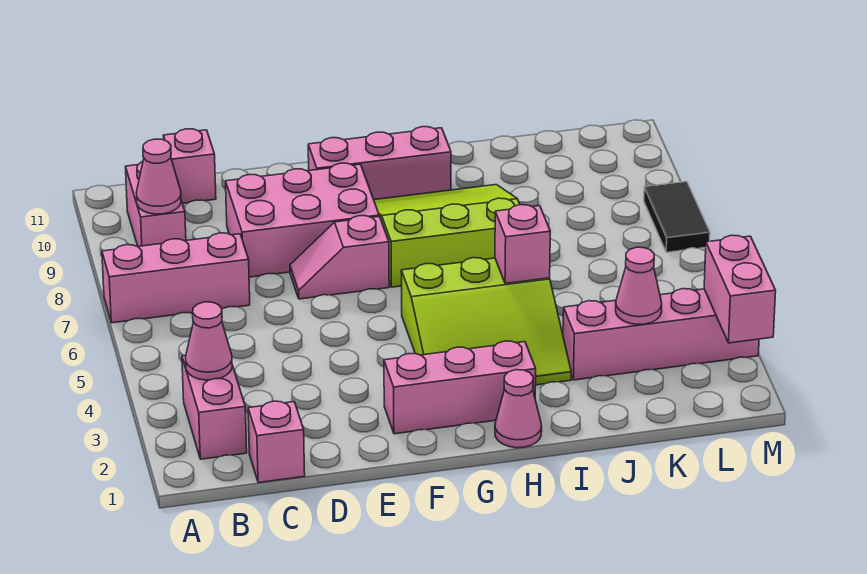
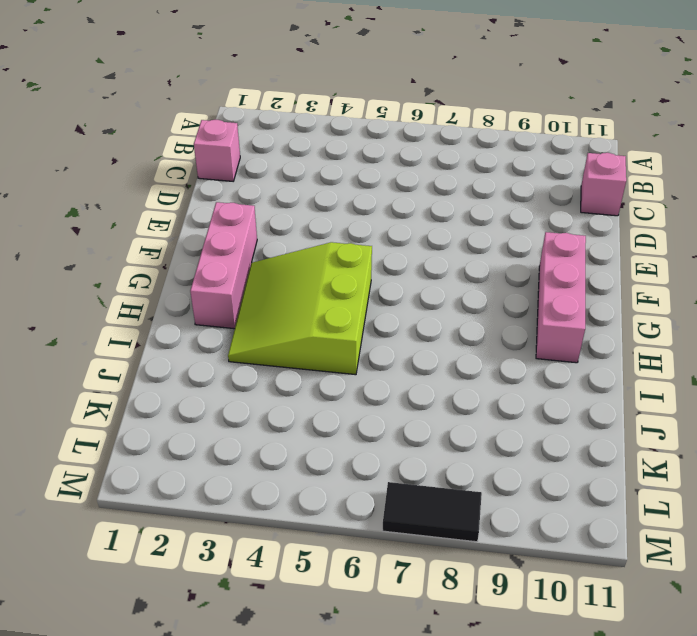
none -> pink 1x3 brick [102,233,250,323]
none -> pink 1x2 brick [182,356,247,459]
none -> pink 1x2 brick [126,162,186,246]

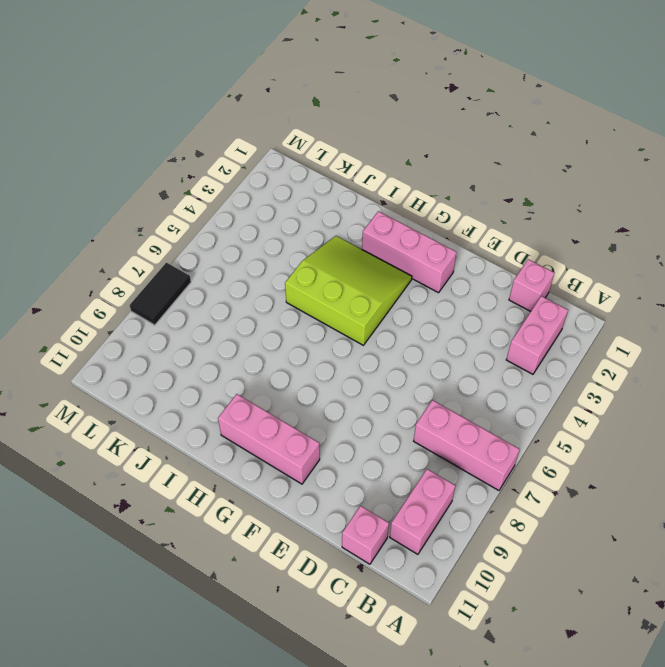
none -> pink 2x3 brick [226,163,379,277]
none -> pink 1x2 slope [290,216,389,299]
none -> lime 3x3 slope [374,185,520,287]

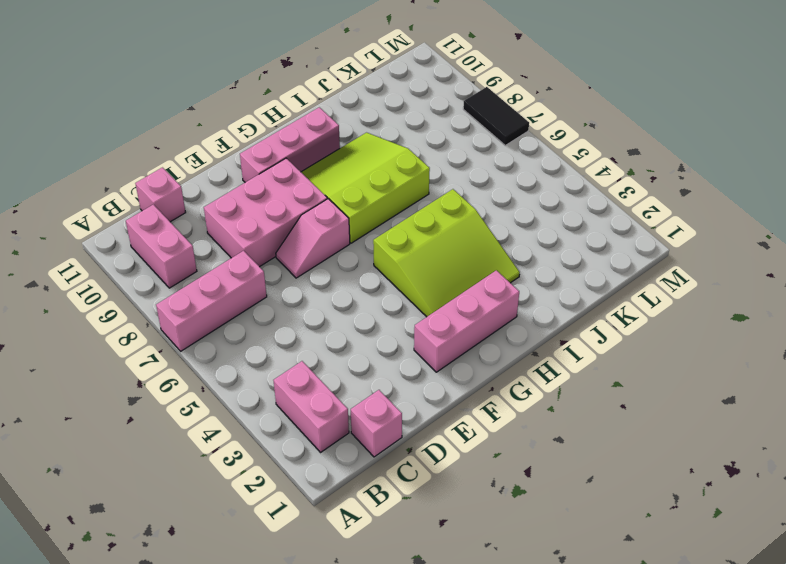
none -> pink 1x1 cone [495,370,542,448]
none -> pink 1x4 brick [563,289,759,380]
none -> pink 1x1 cone [186,302,232,380]

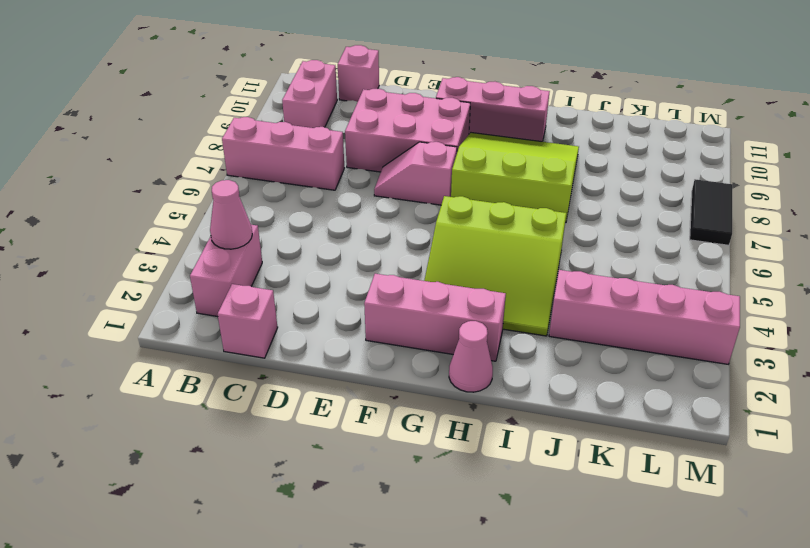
none -> pink 1x1 cone [136,139,181,214]
none -> pink 1x1 brick [495,205,550,284]
none -> pink 1x1 cone [616,247,662,324]

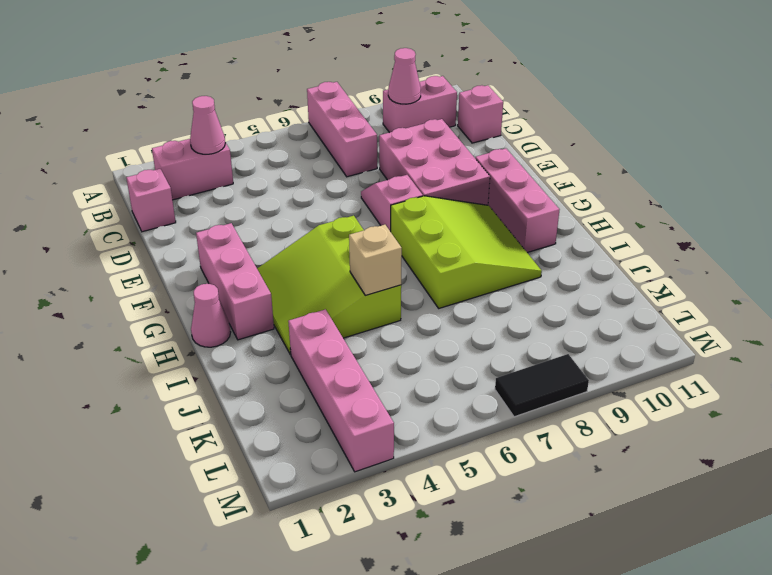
tan 1x1 brick [349,225,402,295] -> pink 1x1 brick [495,205,550,284]
none -> pink 1x1 cone [616,247,662,324]
none -> pink 1x2 brick [704,235,776,343]

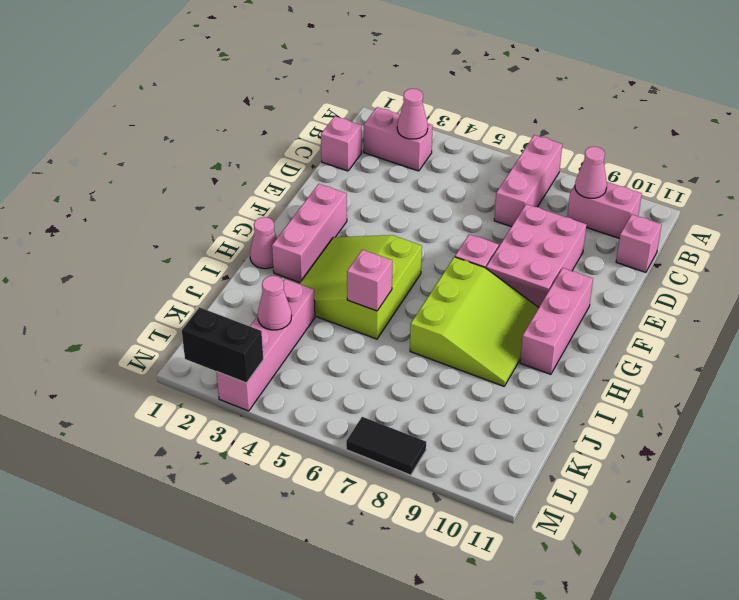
black 1x2 brick [182,307,263,383] -> pink 1x2 brick [704,235,776,343]

